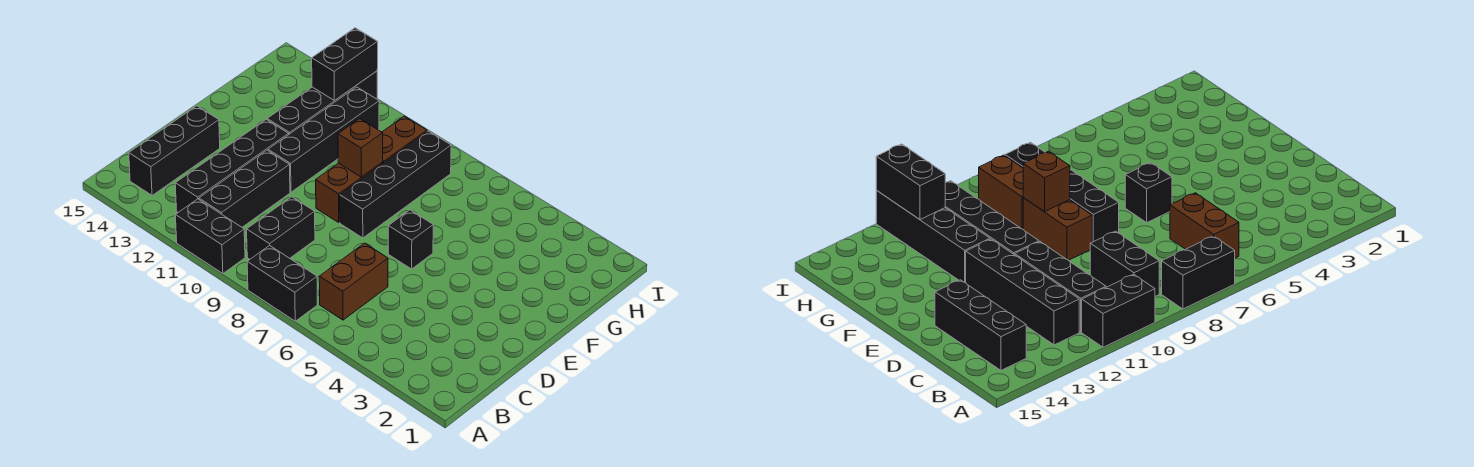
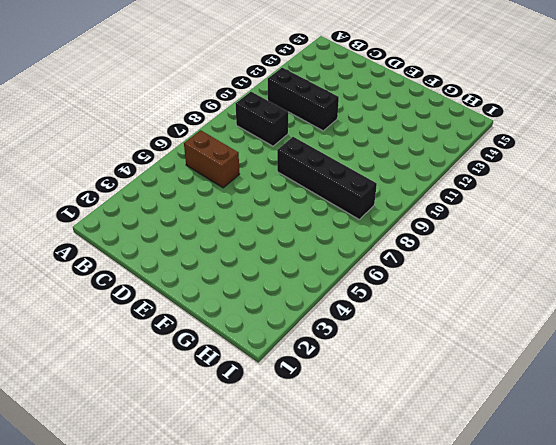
none -> black 1x2 brick [247,245,317,321]
none -> black 1x2 brick [176,199,245,274]
none -> black 1x4 brick [175,120,289,212]

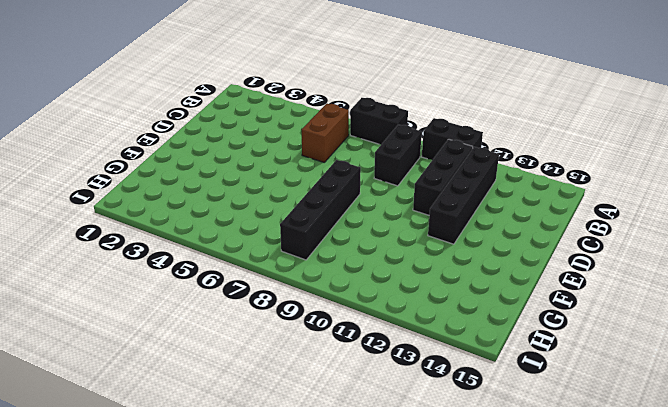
none -> black 1x3 brick [129,106,220,195]
none -> black 1x1 brick [388,210,433,269]
none -> brown 1x2 brick [316,162,383,222]

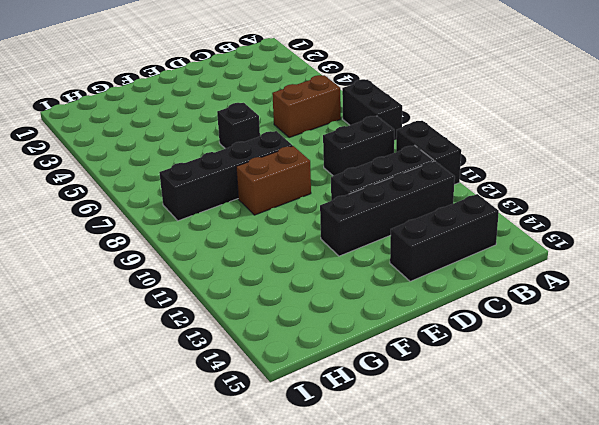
none -> black 1x4 brick [268,87,379,192]
none -> black 1x4 brick [267,71,377,134]
none -> brown 1x2 brick [382,116,427,163]

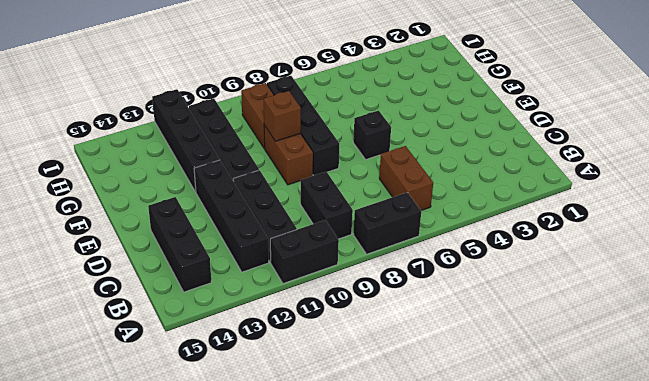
none -> black 1x2 brick [312,28,378,101]

